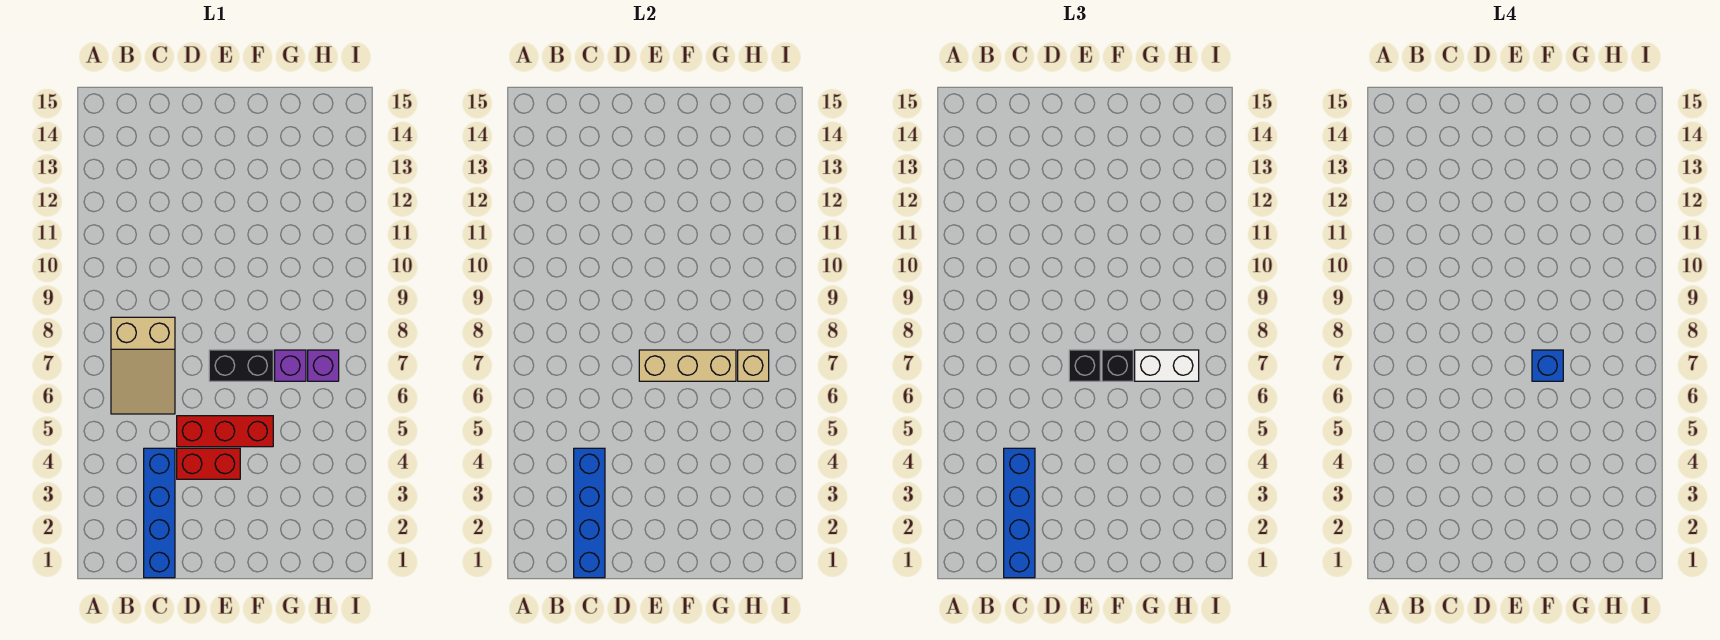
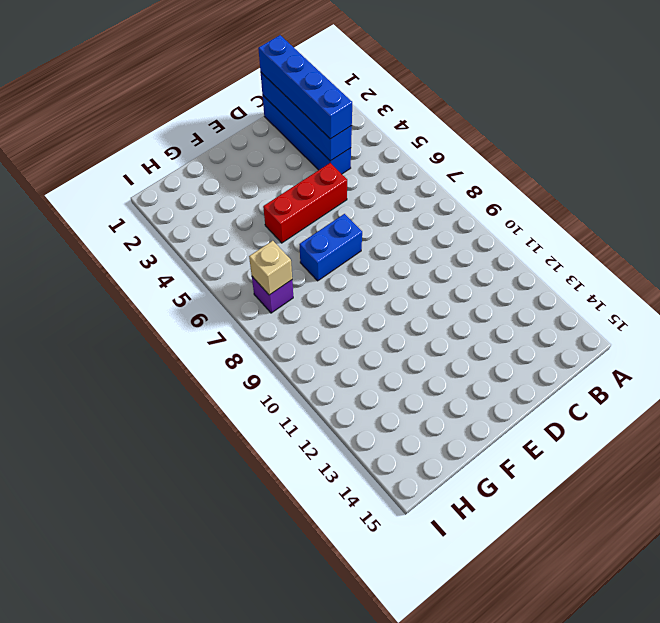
blue 1x2 brick [299,214,362,281] -> black 1x2 brick [209,350,273,381]
none -> tan 2x3 slope [111,317,175,414]
none -> red 1x2 brick [177,448,240,479]
none -> purple 1x1 brick [275,350,306,381]

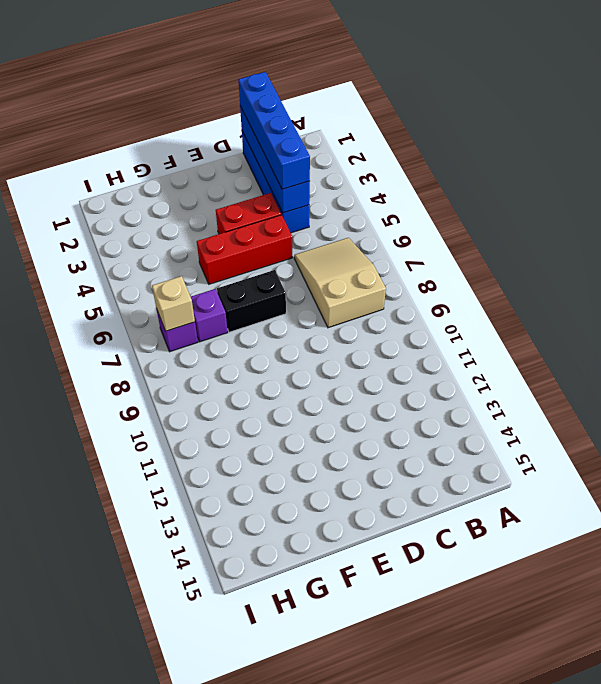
none -> tan 1x3 brick [639,350,736,381]
none -> black 1x1 brick [1069,350,1100,381]
none -> black 1x1 brick [1102,350,1133,381]

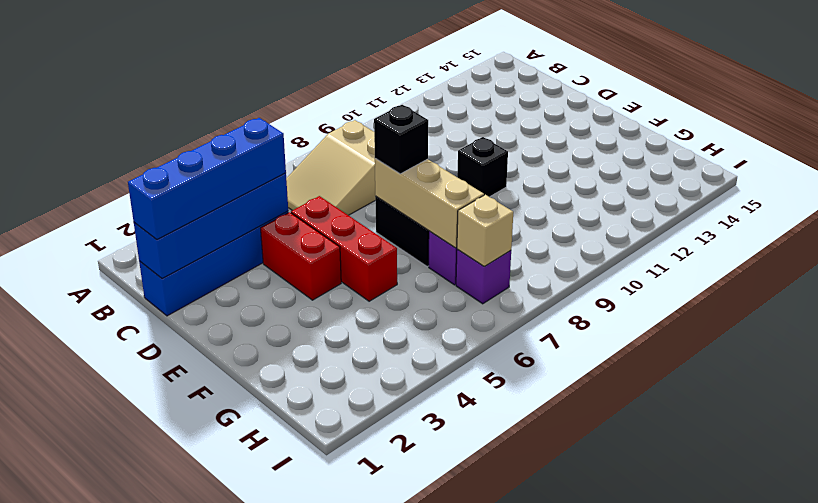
black 1x1 brick [457,137,508,197] -> black 1x1 brick moved to [1102,350,1133,381]
none -> white 1x2 brick [1135,350,1199,381]
none -> blue 1x1 brick [1532,350,1563,381]

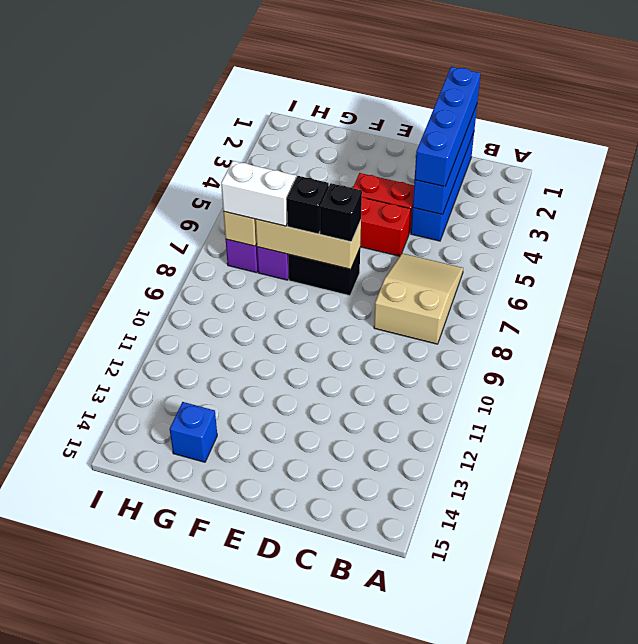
blue 1x1 brick [170,402,217,462] -> blue 1x1 brick moved to [1532,350,1563,381]

